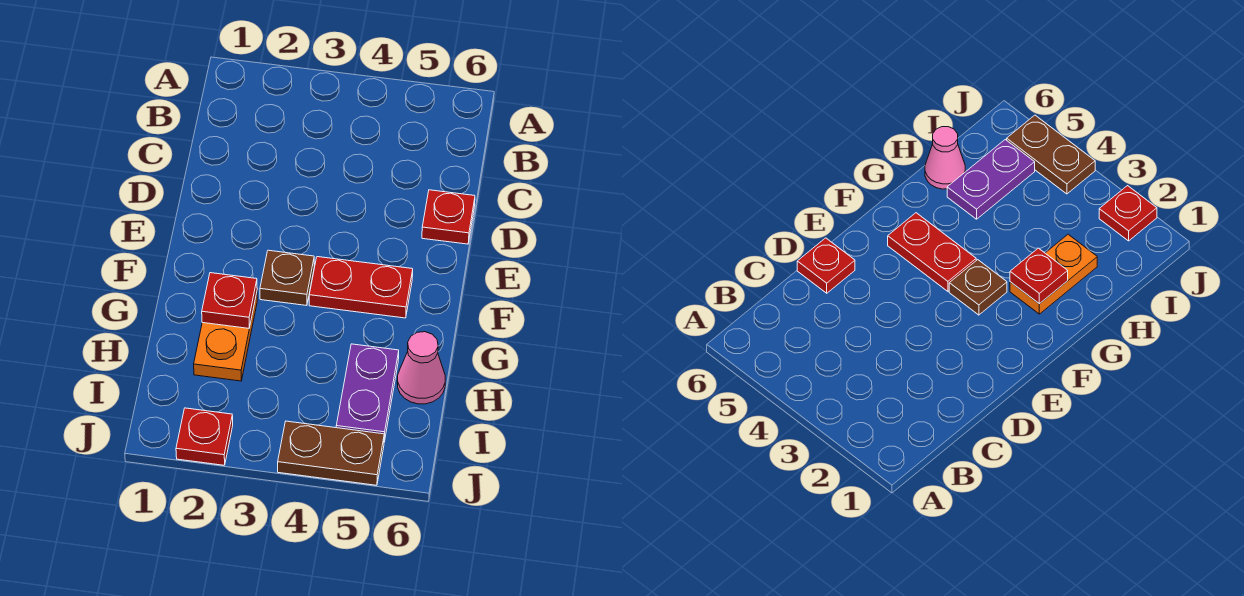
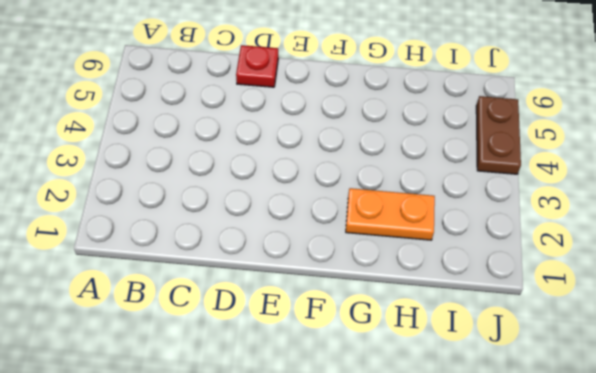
none -> brown 1x1 plate [260,250,314,306]
none -> red 1x2 plate [309,257,413,318]

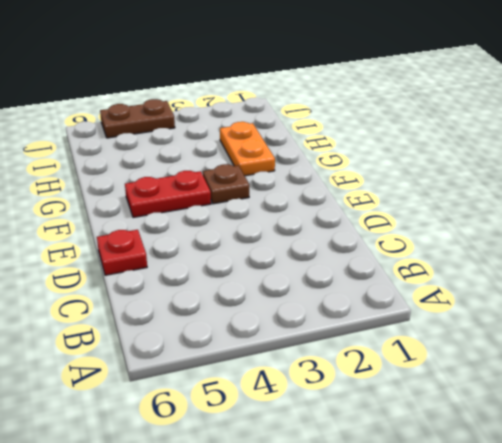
none -> purple 1x2 plate [336,344,399,442]
none -> pink 1x1 cone [397,332,445,404]

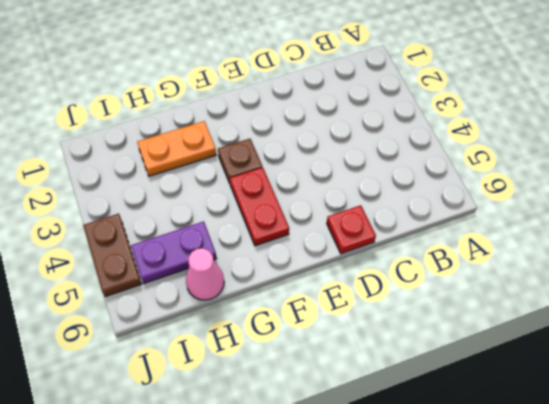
none -> red 1x1 plate [176,408,233,465]
none -> red 1x1 plate [202,273,257,328]

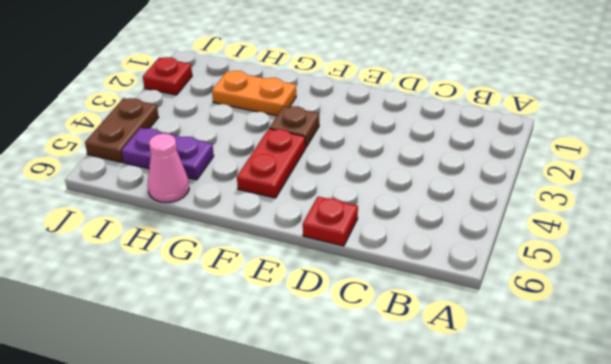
none -> red 1x1 plate [202,273,257,328]

